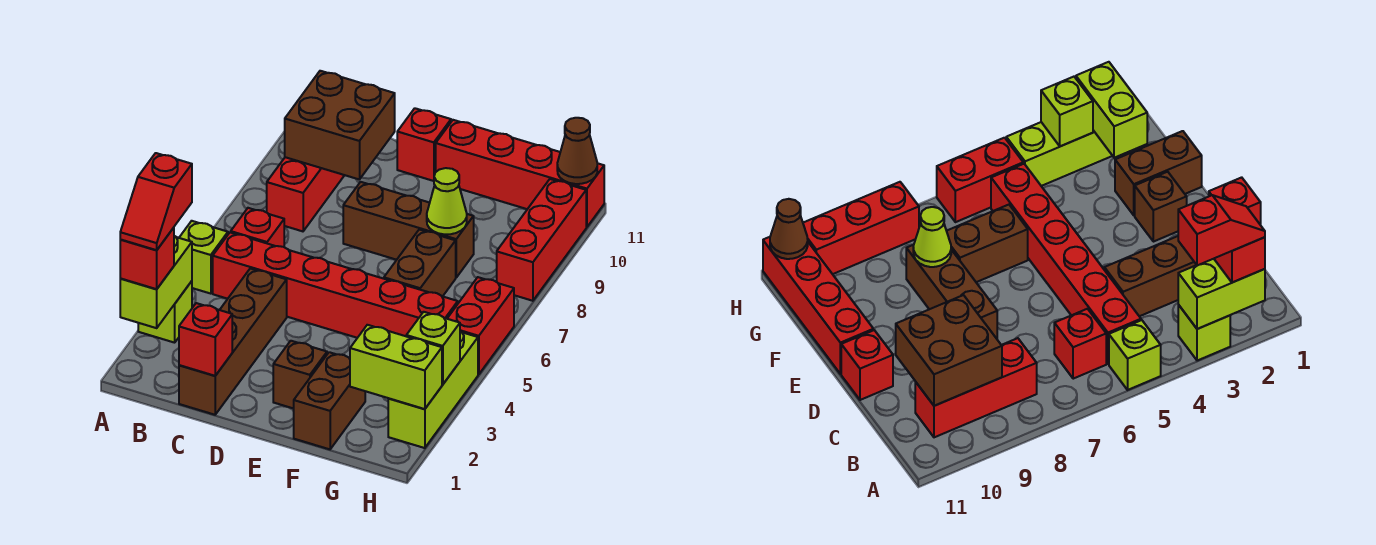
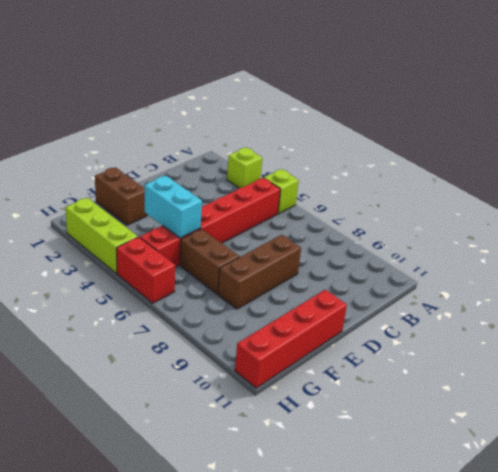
cyan 1x2 brick [145,176,202,238] -> none
none -> red 1x1 brick [231,208,284,247]
none -> red 1x3 brick [267,157,344,231]
none -> brown 1x4 brick [179,268,287,415]

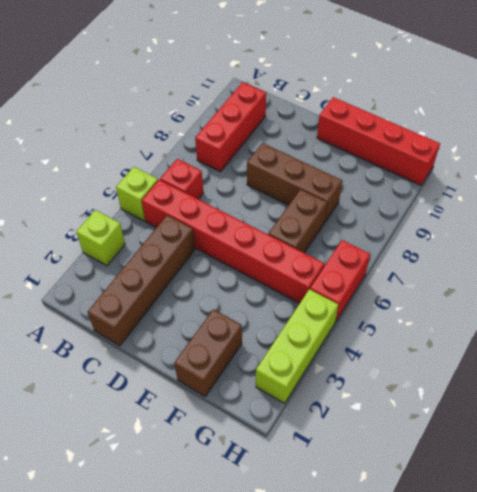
none -> red 1x1 brick [397,108,451,181]
none -> brown 1x1 brick [273,341,327,409]
none -> red 1x3 brick [497,179,586,301]

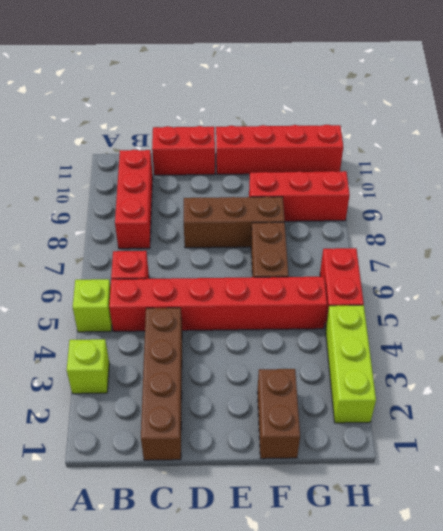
red 1x2 brick [152,126,215,175] -> red 1x1 brick [397,108,451,181]
red 1x3 brick [249,171,350,221] -> red 1x3 brick turned to [497,179,586,301]
none -> brown 1x1 brick [273,341,327,409]
none -> lime 1x2 brick [120,236,192,328]
none -> brown 2x2 brick [285,71,395,180]

